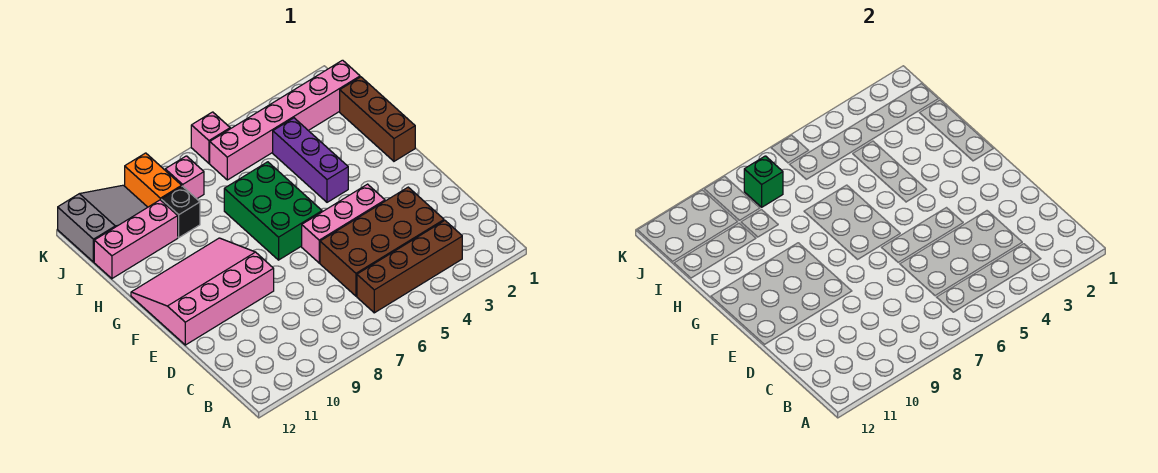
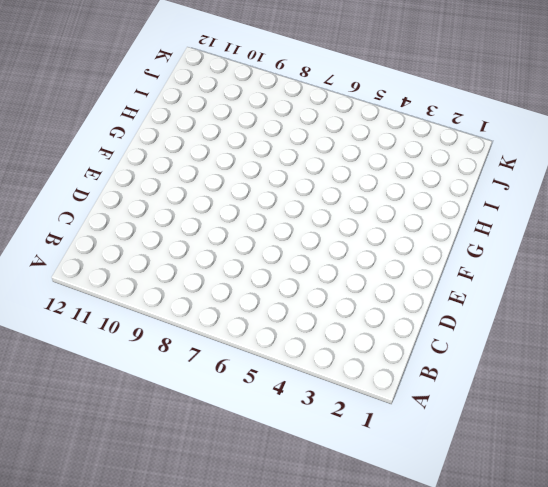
none -> brown 1x4 brick [357,221,462,313]
none -> brown 2x4 brick [320,187,444,296]
none -> pink 1x3 brick [302,184,385,263]

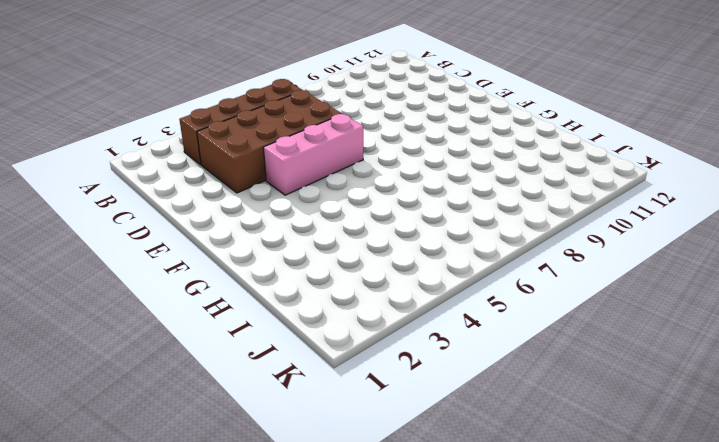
none -> pink 3x4 slope [131,238,274,345]
none -> green 2x3 brick [224,162,322,260]
none -> brown 1x3 brick [340,77,415,161]

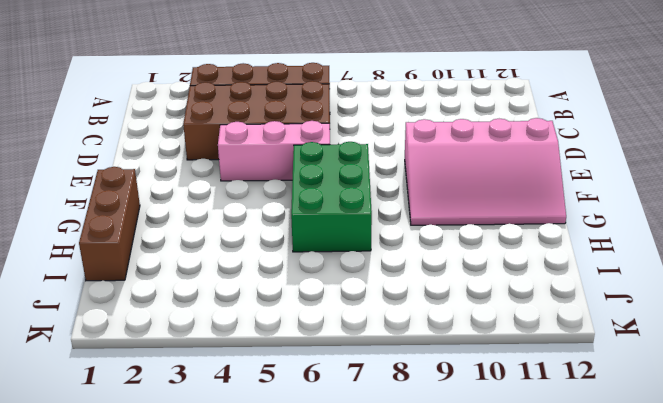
none -> purple 1x3 brick [273,118,348,202]
none -> black 1x1 brick [161,186,200,237]
none -> pink 1x3 brick [94,200,178,279]

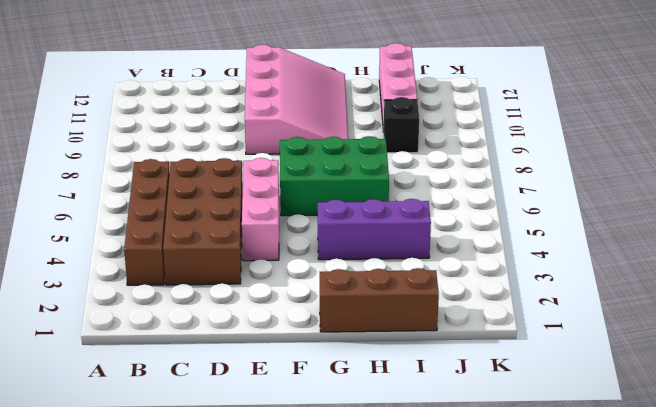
none -> pink 1x6 brick [210,60,360,180]
none -> pink 1x1 brick [165,156,204,199]
none -> orange 1x2 brick [125,153,182,207]

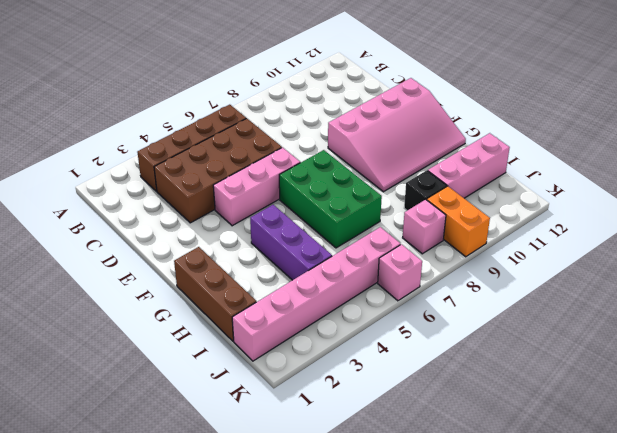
none -> grey 2x3 slope [58,185,148,262]
none -> green 1x1 brick [744,156,783,207]

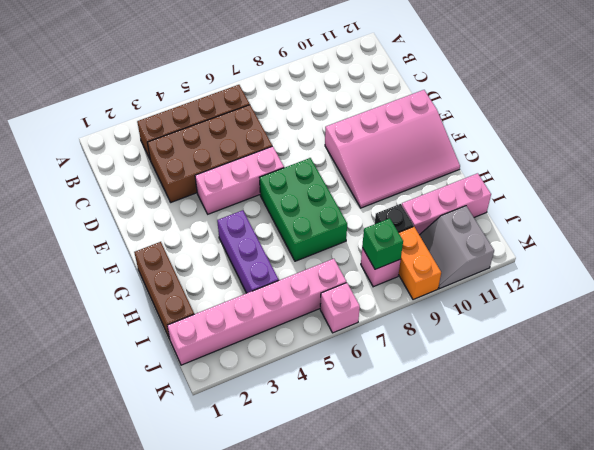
grey 2x2 slope [420,206,494,289] -> grey 2x3 slope [58,185,148,262]

